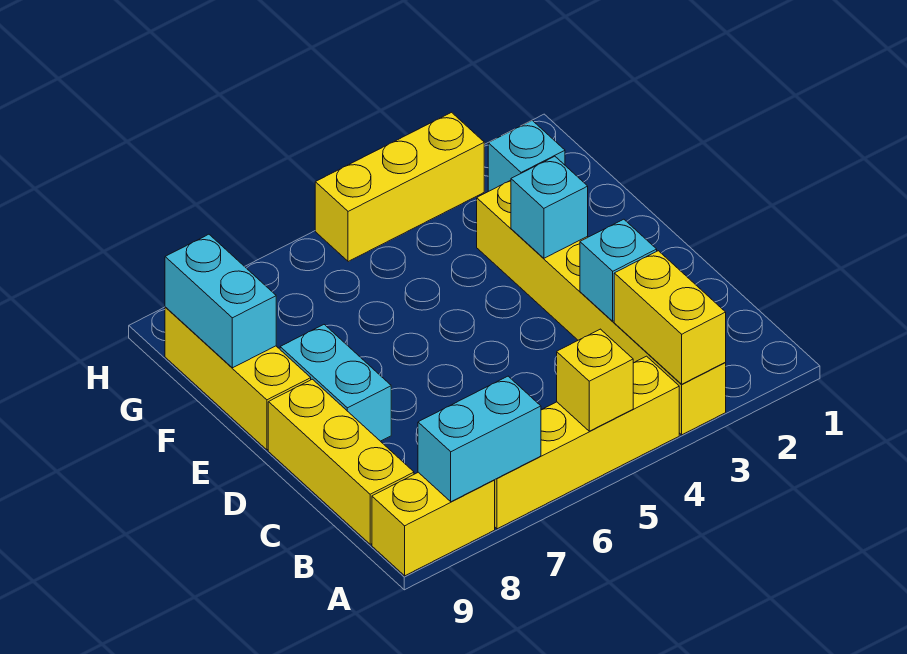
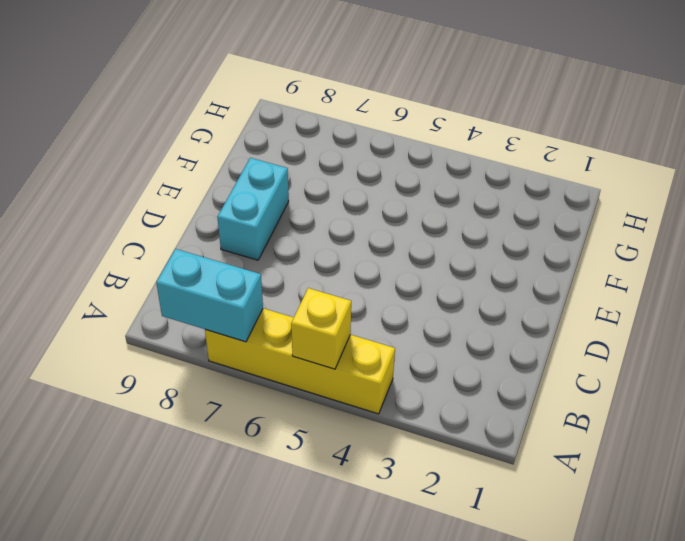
none -> yellow 1x6 brick [477,180,726,435]
none -> yellow 1x2 brick [372,472,495,576]
none -> yellow 1x3 brick [268,379,414,544]

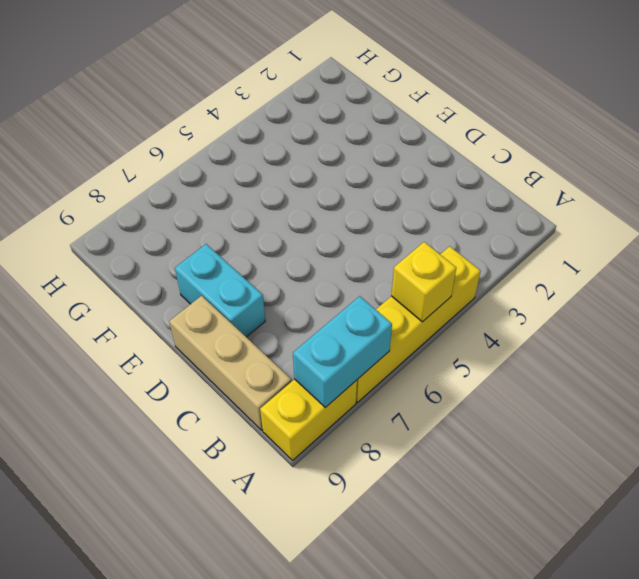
tan 1x3 brick [169,296,291,430] -> yellow 1x3 brick [268,379,414,544]
none -> yellow 1x6 brick [477,180,726,435]
none -> yellow 1x3 brick [165,307,311,450]
none -> cyan 1x1 brick [488,121,565,191]

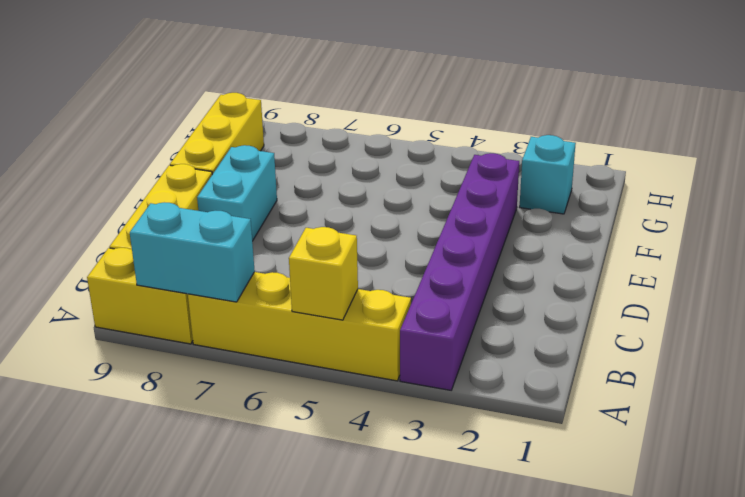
purple 1x6 brick [400,153,519,390] -> yellow 1x6 brick [477,180,726,435]
none -> yellow 1x3 brick [315,112,484,262]
none -> yellow 1x2 brick [614,251,726,384]
none -> cyan 1x1 brick [580,219,657,321]

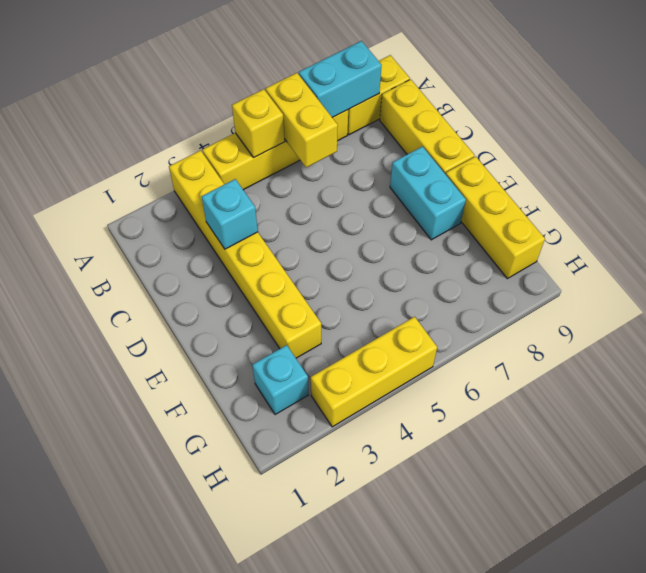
yellow 1x2 brick [266,73,338,168] -> yellow 1x2 brick moved to [614,251,726,384]
none -> cyan 1x1 brick [511,156,588,258]
none -> cyan 1x2 brick [165,234,276,368]

